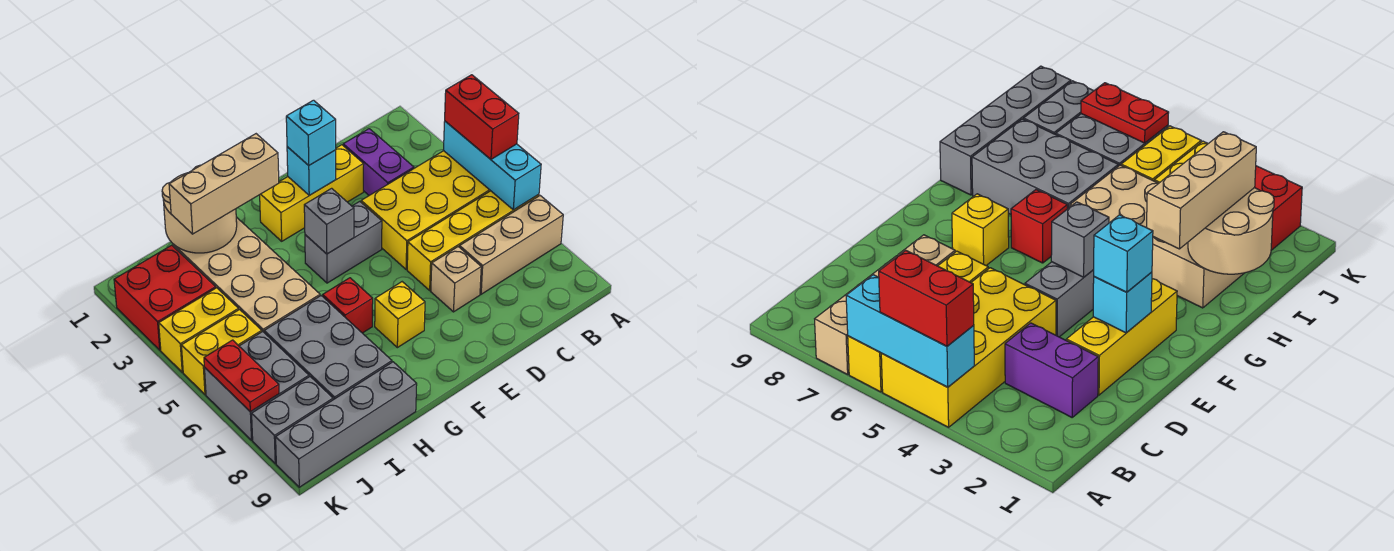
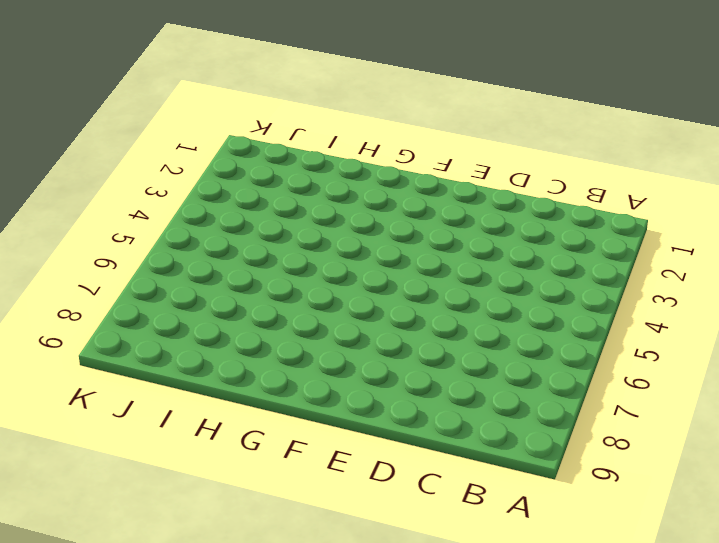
none -> yellow 2x4 brick [361,151,490,270]
none -> yellow 1x4 brick [407,191,539,290]
none -> tan 1x3 brick [460,196,563,294]

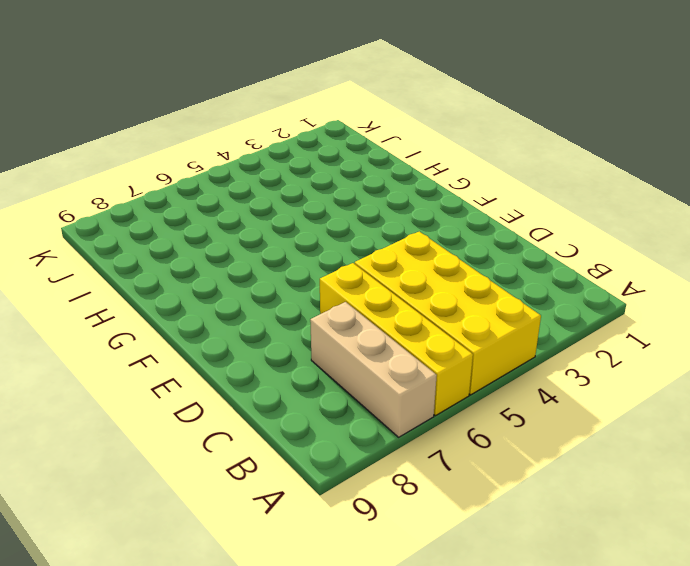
none -> purple 1x2 brick [343,129,414,195]
none -> yellow 1x3 brick [260,145,364,241]
none -> tan 1x1 brick [431,247,481,312]

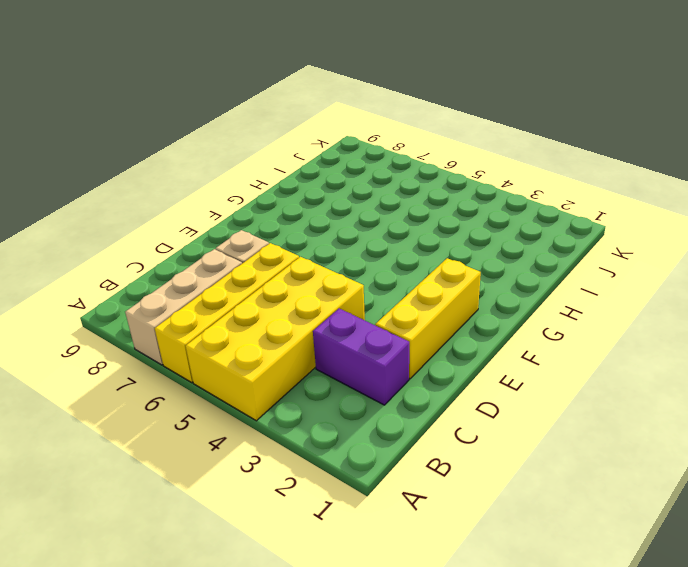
none -> grey 1x2 brick [305,201,382,283]
none -> yellow 1x1 brick [375,282,425,348]
none -> red 1x1 brick [323,278,373,333]

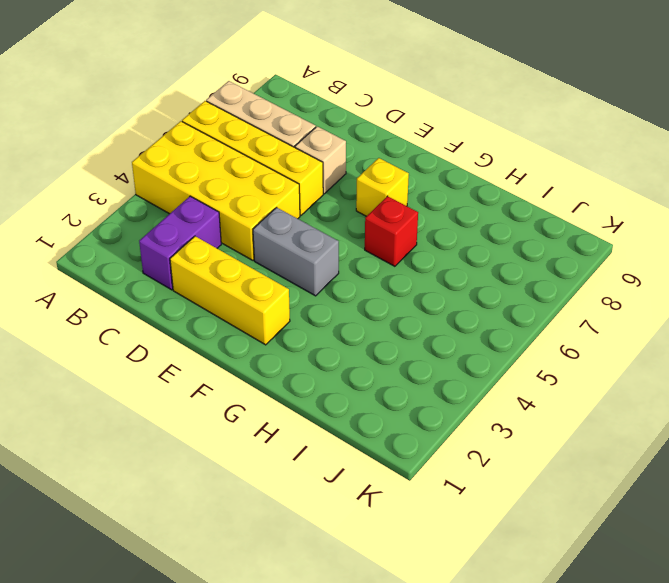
none -> tan 2x4 brick [173,217,320,332]
none -> grey 2x3 brick [264,296,392,400]
none -> grey 1x4 brick [276,362,417,487]

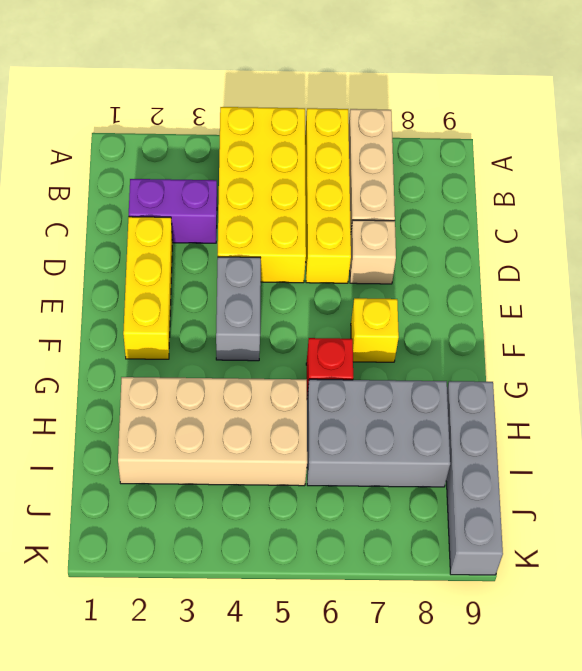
none -> red 2x2 brick [114,245,216,350]
none -> yellow 1x2 brick [159,288,239,372]
none -> yellow 1x2 brick [181,310,262,395]

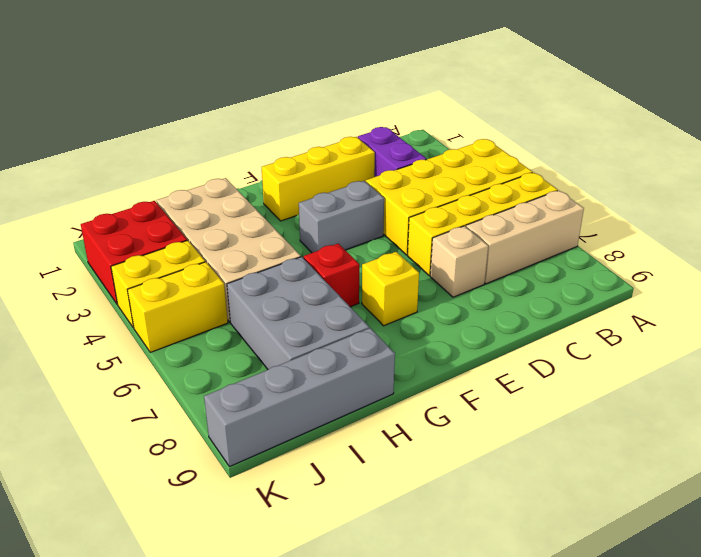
none -> grey 2x2 brick [205,332,309,440]
none -> grey 1x2 brick [252,377,333,464]
none -> cyan 1x3 brick [443,121,541,210]

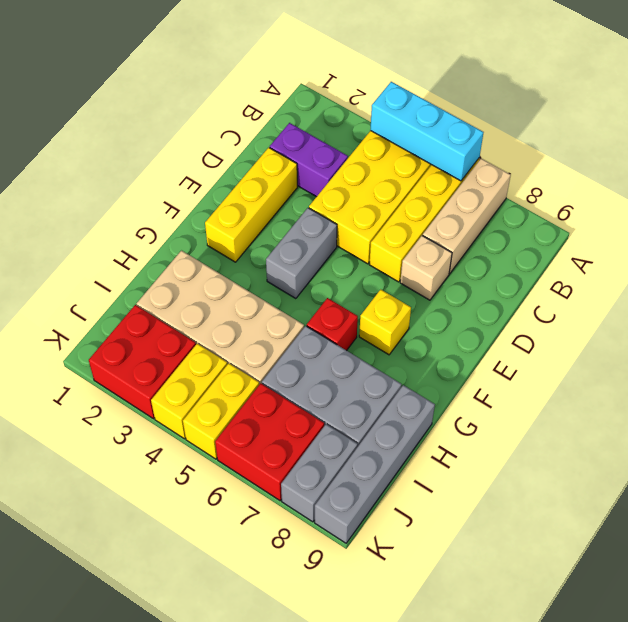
red 2x2 brick [215,383,324,501] -> grey 2x2 brick [205,332,309,440]
none -> cyan 1x1 brick [287,147,336,195]
none -> grey 1x1 brick [304,188,354,254]
none -> tan 2x2 round brick [162,165,237,253]

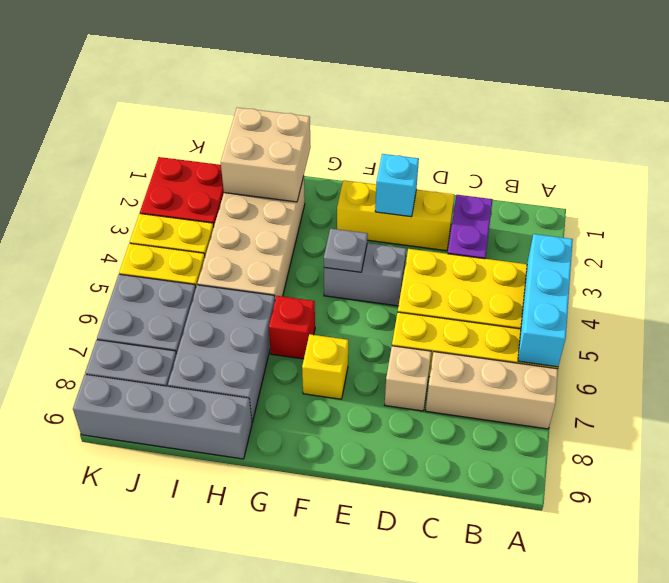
grey 1x1 plate [324,229,368,272] -> grey 1x1 brick [304,188,354,254]
tan 2x2 brick [221,108,311,202] -> tan 2x2 round brick [162,165,237,253]
none -> red 1x2 plate [204,340,279,412]
none -> red 1x2 brick [445,75,519,159]
none -> cyan 1x1 brick [286,100,336,165]

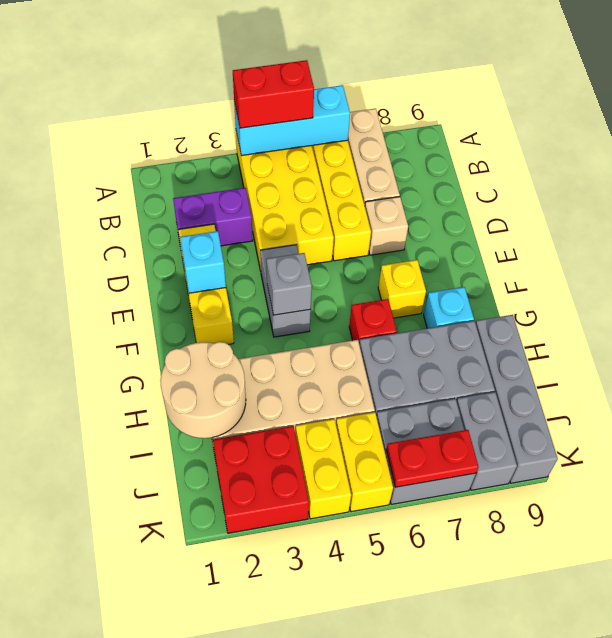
cyan 1x1 brick [424,287,474,328] -> cyan 1x1 brick moved to [286,100,336,165]
none -> tan 1x3 brick [169,134,279,234]

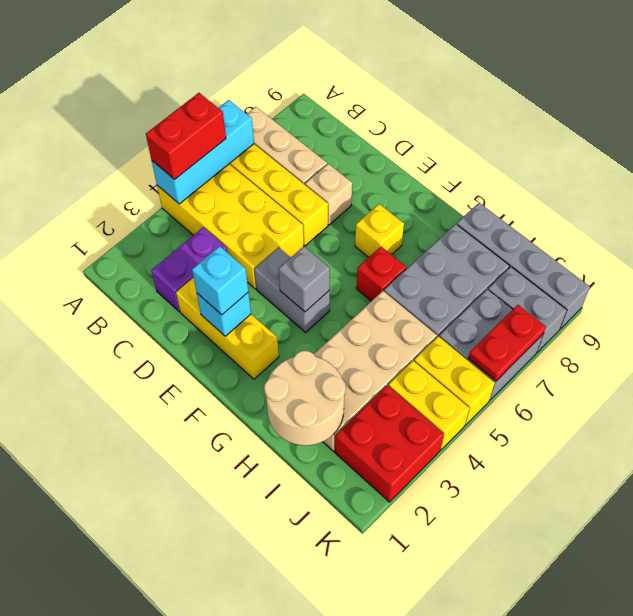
none -> tan 1x3 brick [169,134,279,234]

